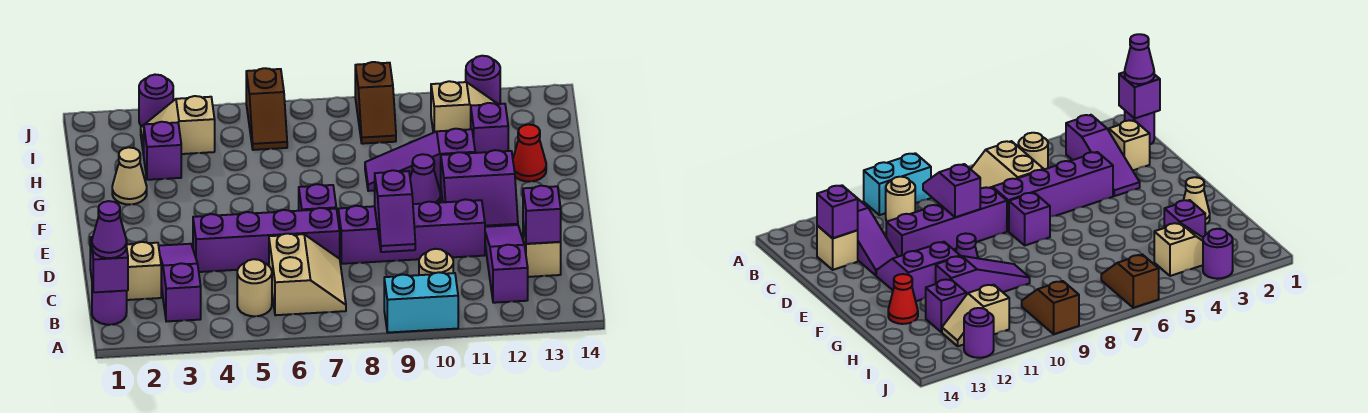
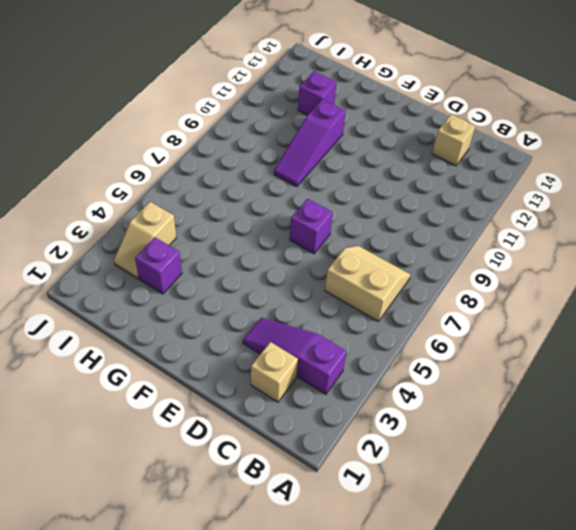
none -> cyan 1x2 brick [384,272,458,333]
none -> purple 1x1 round brick [92,285,127,325]
none -> tan 1x1 round brick [237,259,272,316]

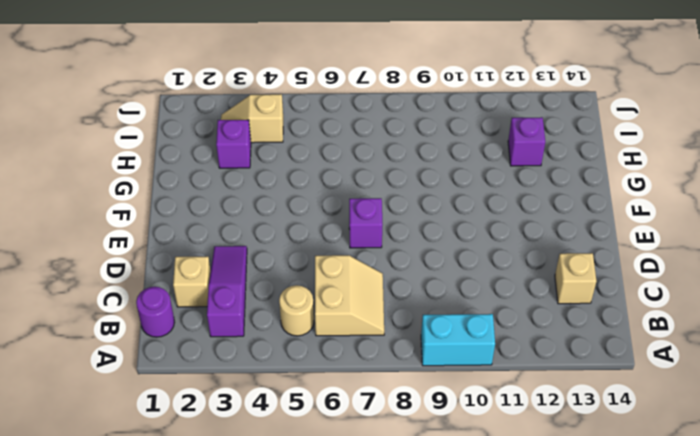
none -> tan 1x1 round brick [419,249,453,275]
none -> purple 1x3 slope [485,225,528,303]
none -> purple 1x4 brick [193,208,340,272]

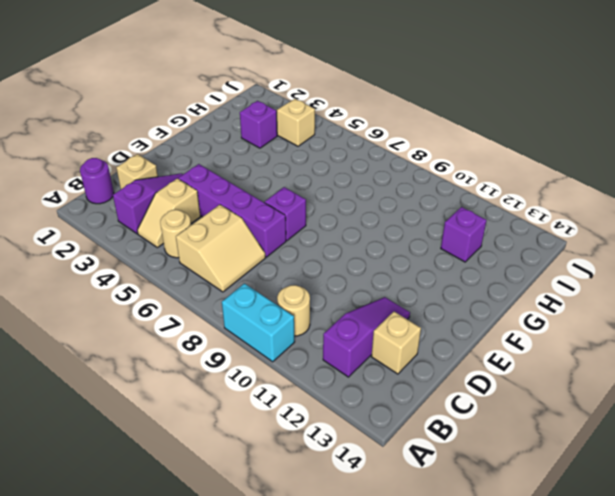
tan 1x2 slope [137,178,200,248] -> tan 1x2 slope turned to [431,81,497,133]
none -> purple 1x4 brick [338,199,485,264]
none -> purple 2x2 slope [441,150,518,227]
none -> purple 1x1 cone [410,154,441,204]

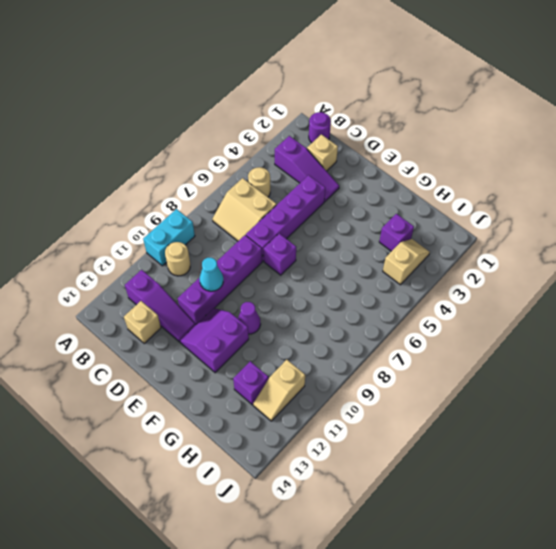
cyan 1x1 cone [200,258,223,291] -> none
none -> tan 1x1 cone [112,147,147,205]
none -> purple 1x3 slope [365,129,475,191]
none -> red 1x1 cone [513,124,546,181]

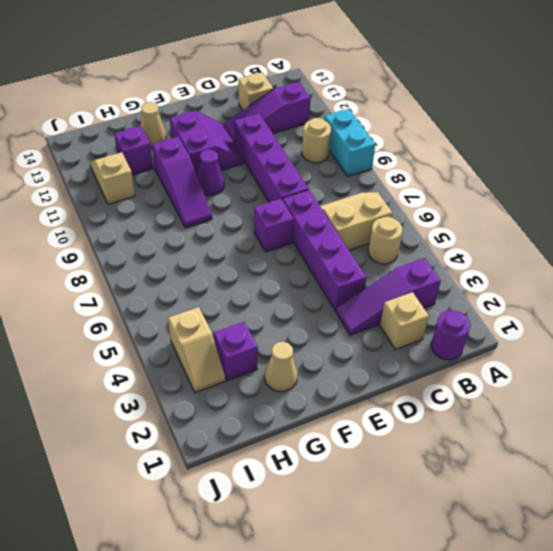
tan 1x1 cone [140,102,166,147] -> red 1x1 cone [513,124,546,181]
none -> brown 1x2 slope [246,68,287,150]
none -> brown 1x2 slope [355,62,396,144]
none -> purple 1x1 round brick [139,75,173,126]

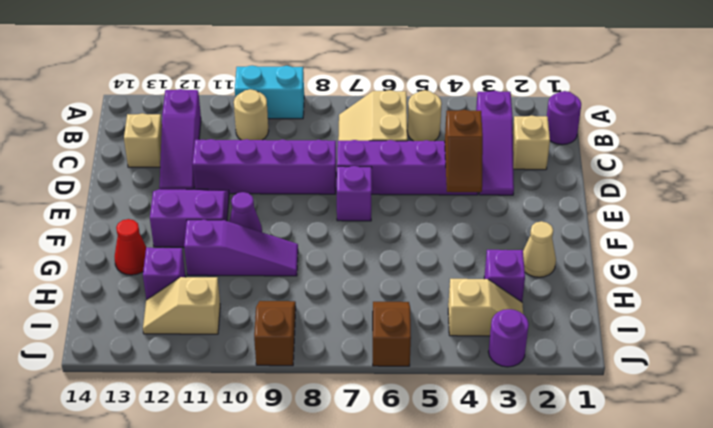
brown 1x2 slope [445,110,483,193] -> none
none -> purple 1x1 round brick [466,56,500,104]
none -> purple 1x1 brick [90,237,128,292]
none -> purple 1x2 slope [375,170,415,252]

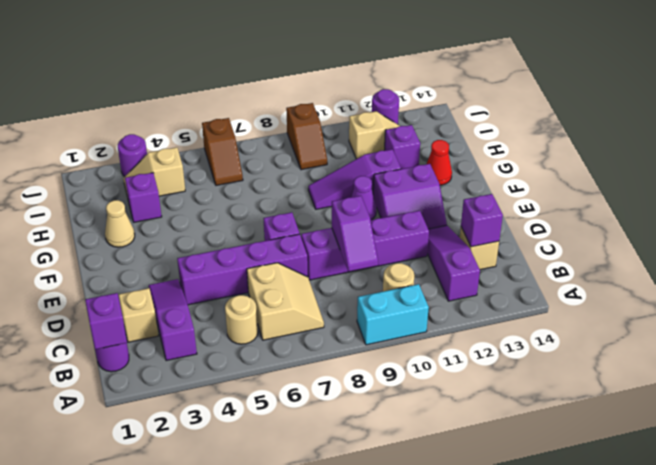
none -> purple 1x1 cone [92,201,127,258]

